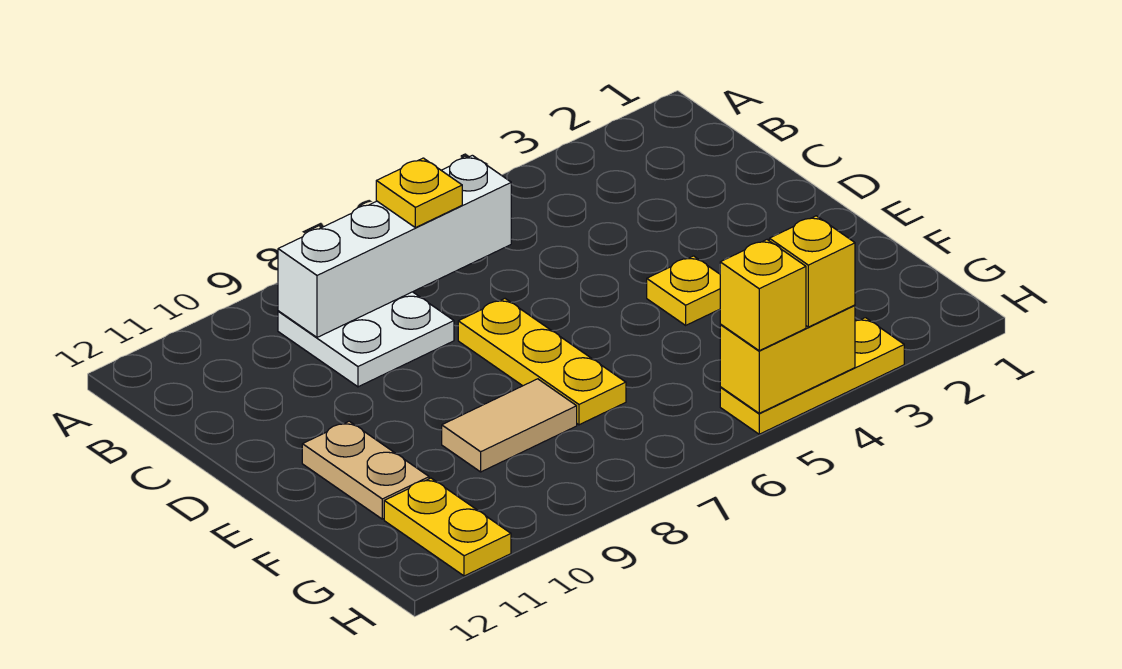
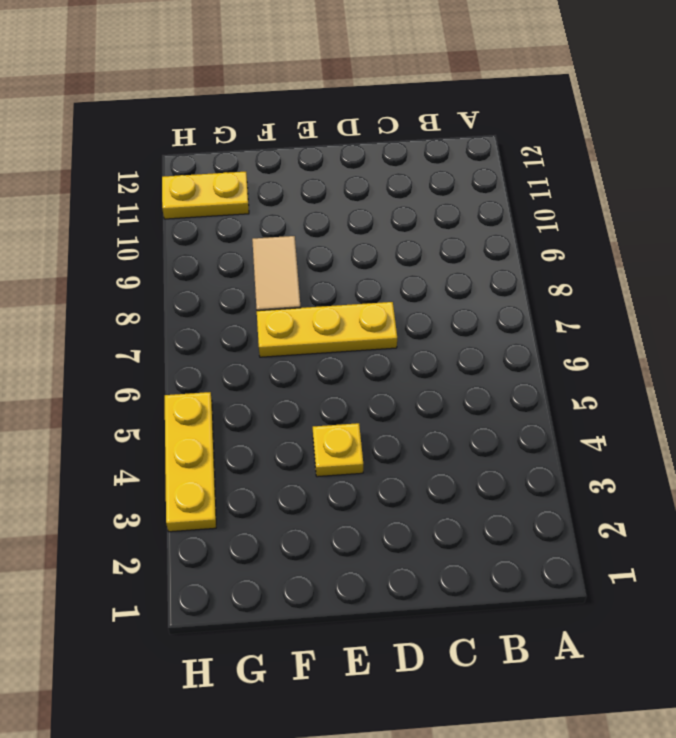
none -> white 2x2 plate [278,292,454,387]
none -> tan 1x2 plate [302,421,429,519]
none -> white 1x4 brick [278,155,511,337]

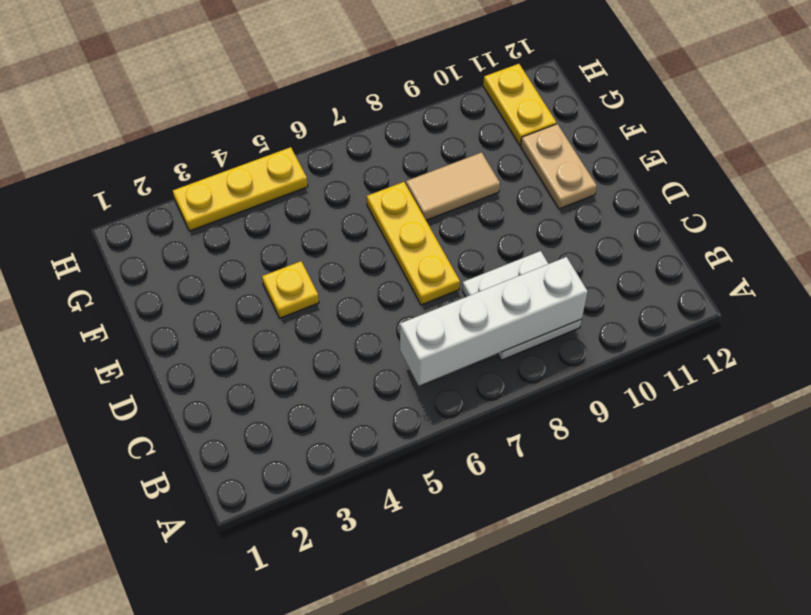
none -> yellow 1x2 brick [720,305,855,413]
none -> yellow 1x1 plate [376,158,462,228]
none -> yellow 1x1 brick [769,216,855,327]

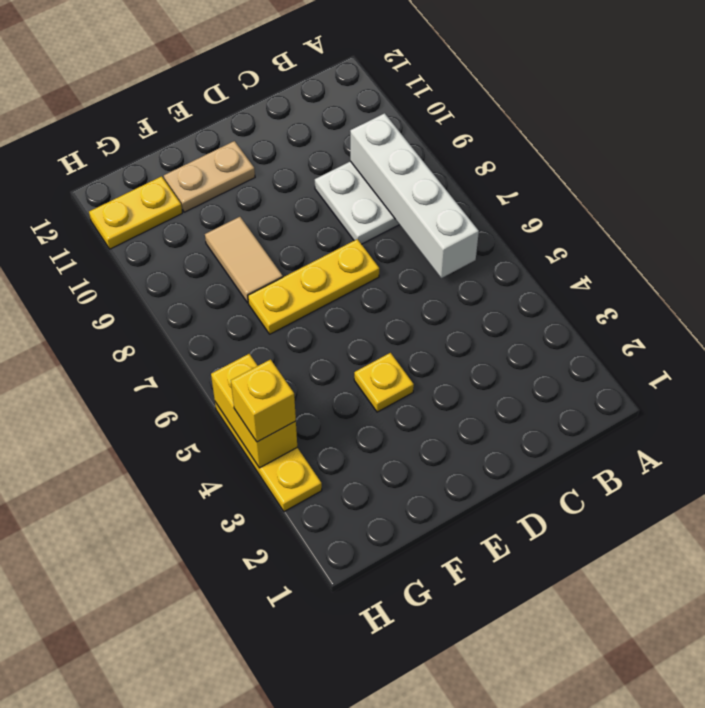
none -> yellow 1x1 plate [376,158,462,228]
none -> yellow 1x1 brick [720,240,806,351]

